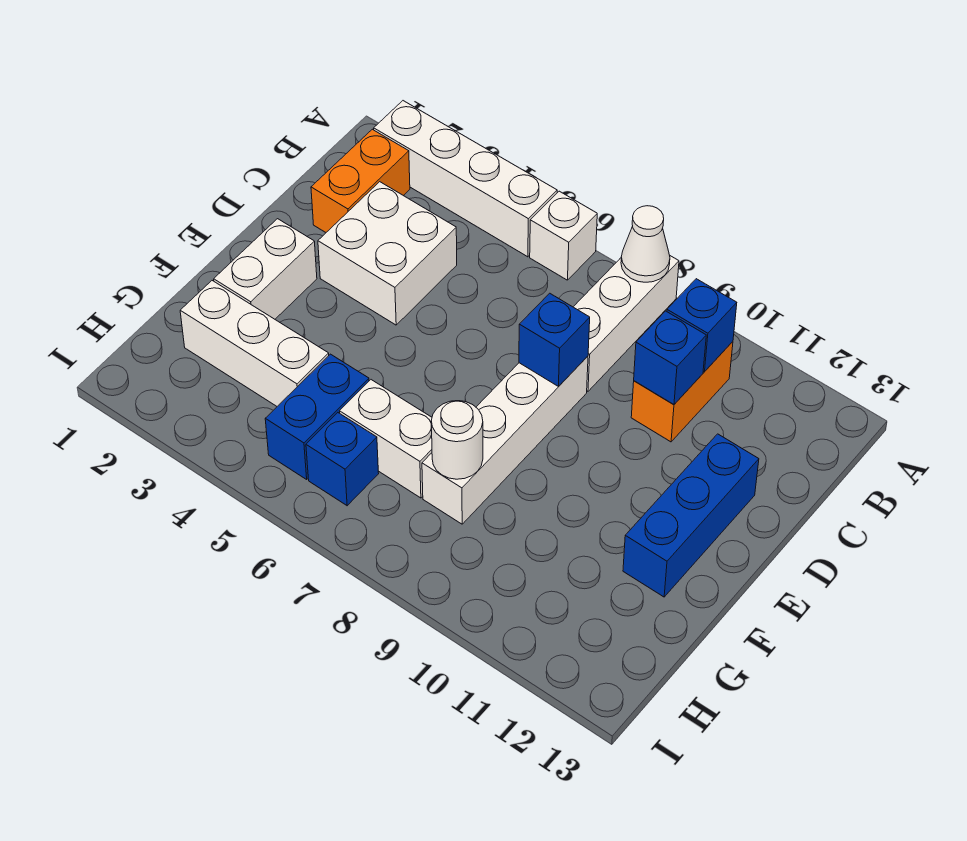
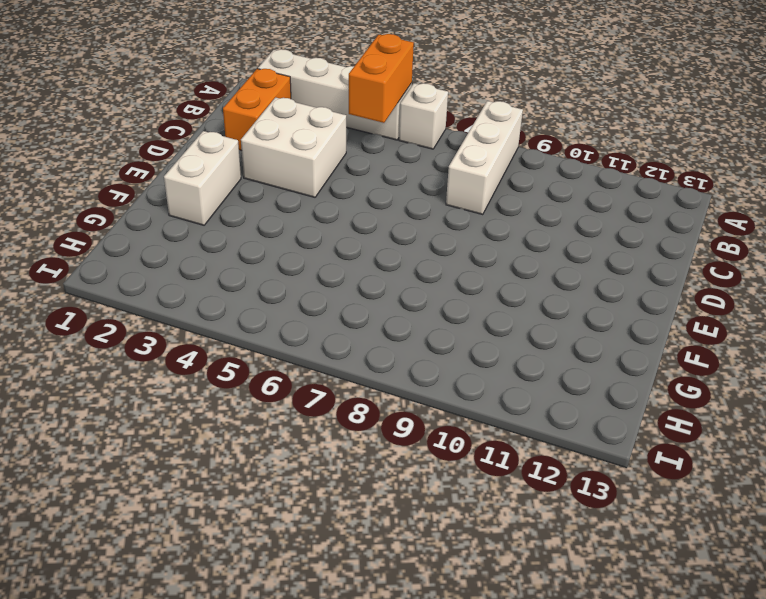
orange 1x2 brick [349,34,414,123] -> orange 1x2 brick moved to [631,342,733,442]
none -> white 1x4 brick [422,356,588,524]
none -> blue 1x3 brick [623,434,759,597]
none -> white 1x3 brick [180,281,329,406]

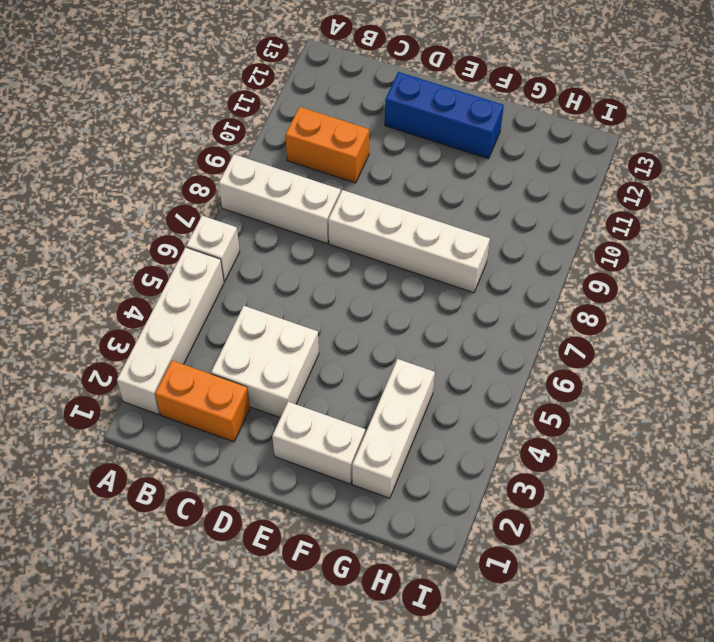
none -> blue 1x2 brick [265,354,369,479]
none -> white 1x2 brick [340,380,432,498]
none -> blue 1x1 brick [306,413,379,506]

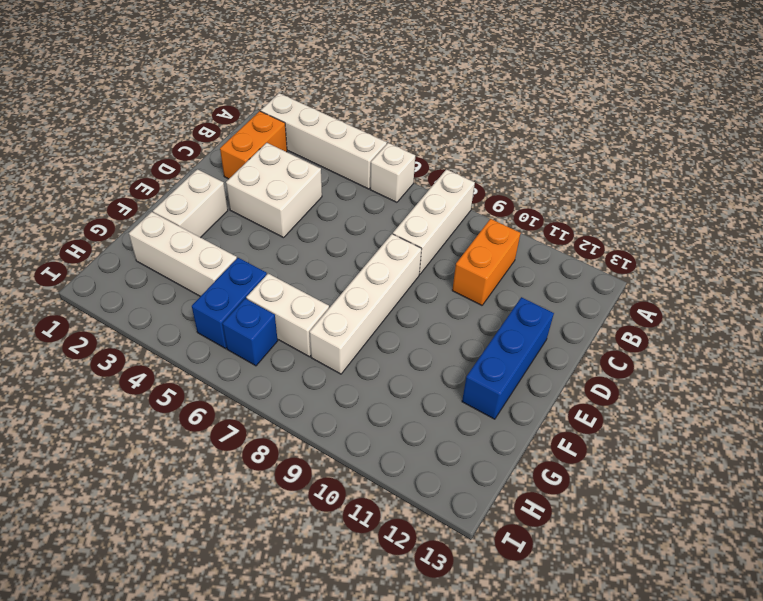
none -> white 1x1 cone [621,206,670,282]
none -> blue 1x1 brick [667,279,737,372]
none -> blue 1x1 brick [634,311,706,405]

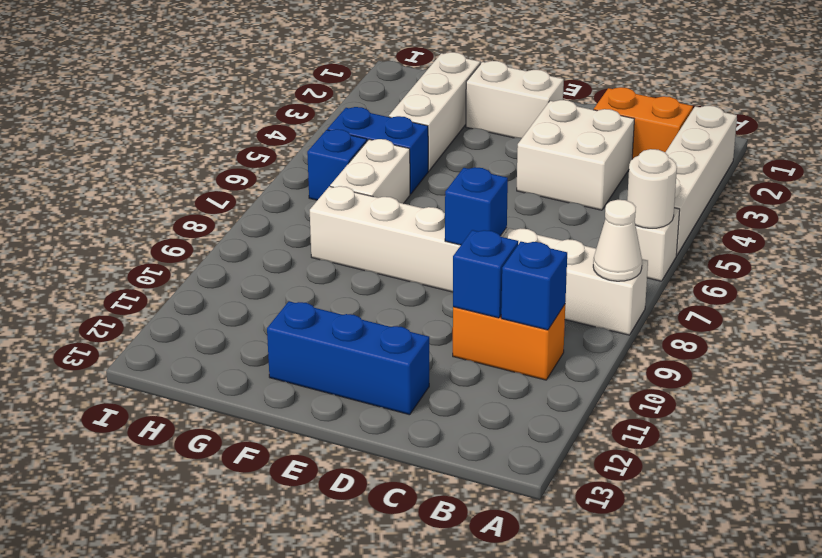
white 1x1 round brick [627,149,677,228] -> white 1x1 round brick moved to [431,401,483,479]

